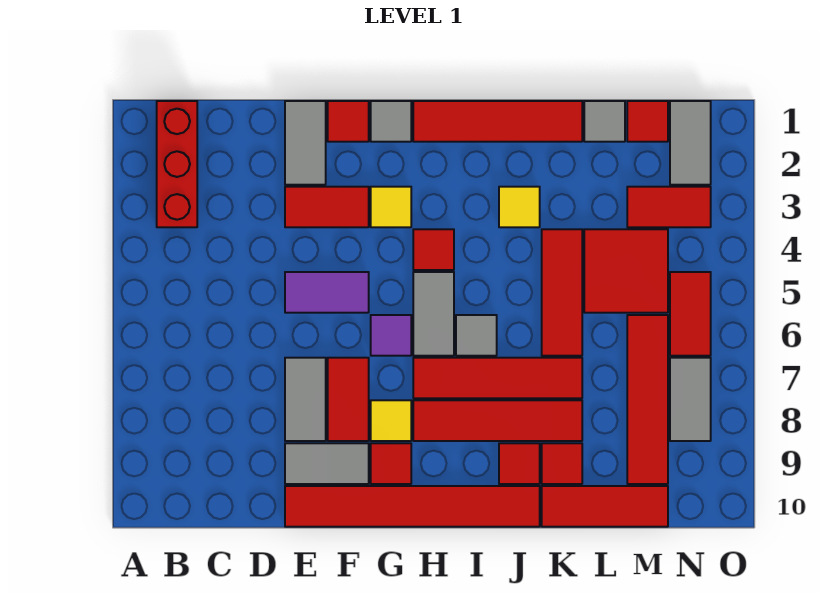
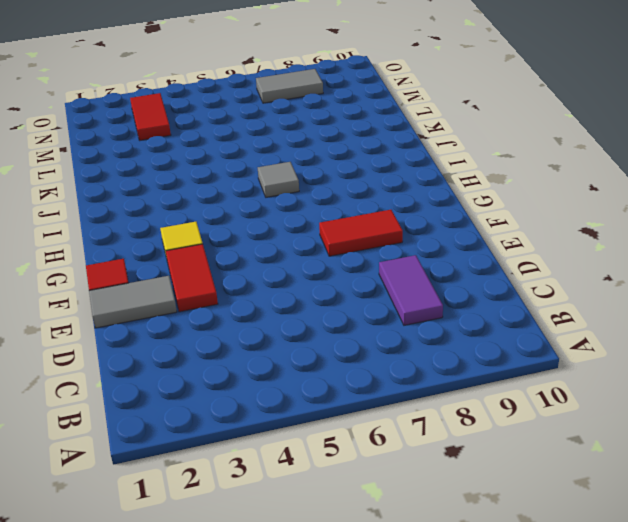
purple 1x2 tile [379,255,443,325] -> purple 1x2 tile moved to [285,272,369,313]
none -> red 1x3 brick [157,101,197,227]
none -> grey 1x2 tile [285,358,326,441]
none -> grey 1x2 tile [285,443,369,484]
none -> red 1x6 tile [285,486,540,527]

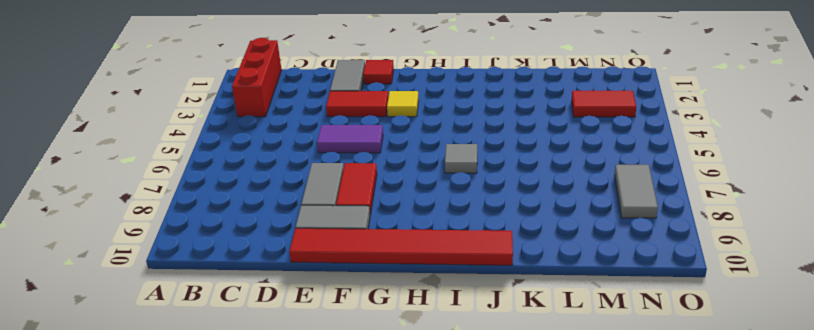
none -> grey 1x1 tile [371,101,411,142]
none -> purple 1x1 tile [371,315,411,356]
none -> yellow 1x1 tile [371,400,411,441]
none -> red 1x1 tile [371,443,411,484]

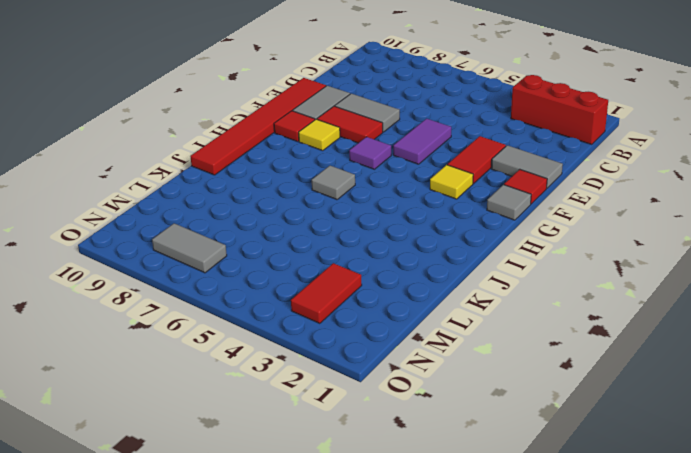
none -> red 1x4 tile [413,101,582,142]
none -> red 1x1 tile [413,229,454,270]
none -> grey 1x2 tile [413,272,454,356]
none -> red 1x4 tile [413,358,582,398]

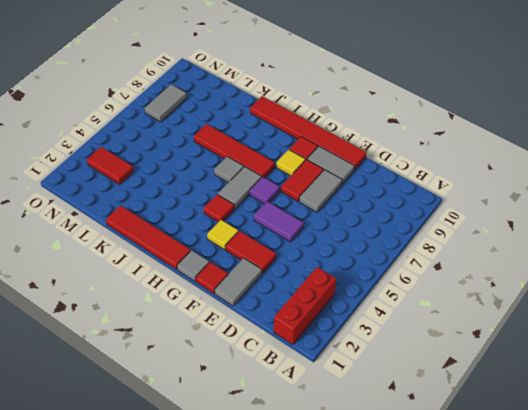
none -> red 1x4 tile [413,400,582,441]
none -> yellow 1x1 tile [499,187,540,227]
none -> red 1x1 tile [499,443,540,484]
none -> red 1x3 tile [542,229,582,356]

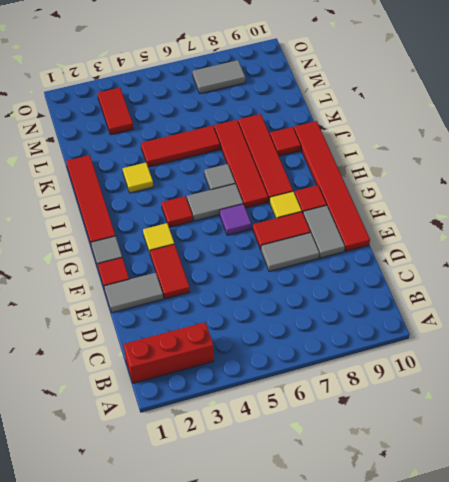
none -> purple 1x2 tile [285,272,369,313]
none -> red 1x1 tile [542,443,582,484]
none -> red 1x3 tile [542,486,668,527]
none -> grey 1x1 tile [584,101,625,142]

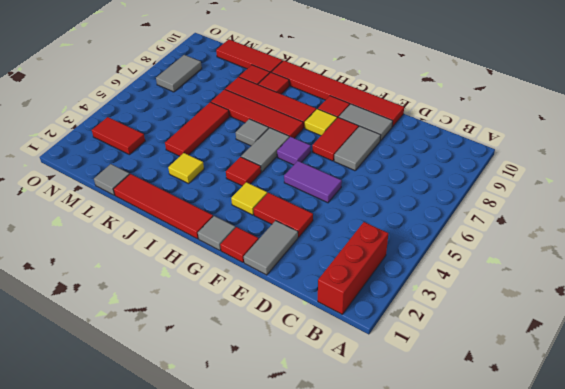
none -> red 2x2 tile [584,229,668,313]
none -> red 1x1 tile [627,101,668,142]
none -> red 1x4 tile [627,315,668,484]
none -> grey 1x2 tile [670,101,711,185]

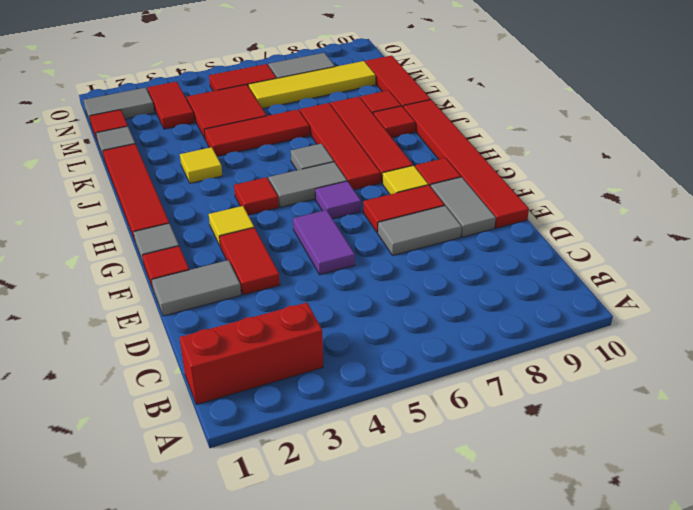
yellow 1x4 tile [248,61,375,109] -> red 1x4 tile [627,315,668,484]

